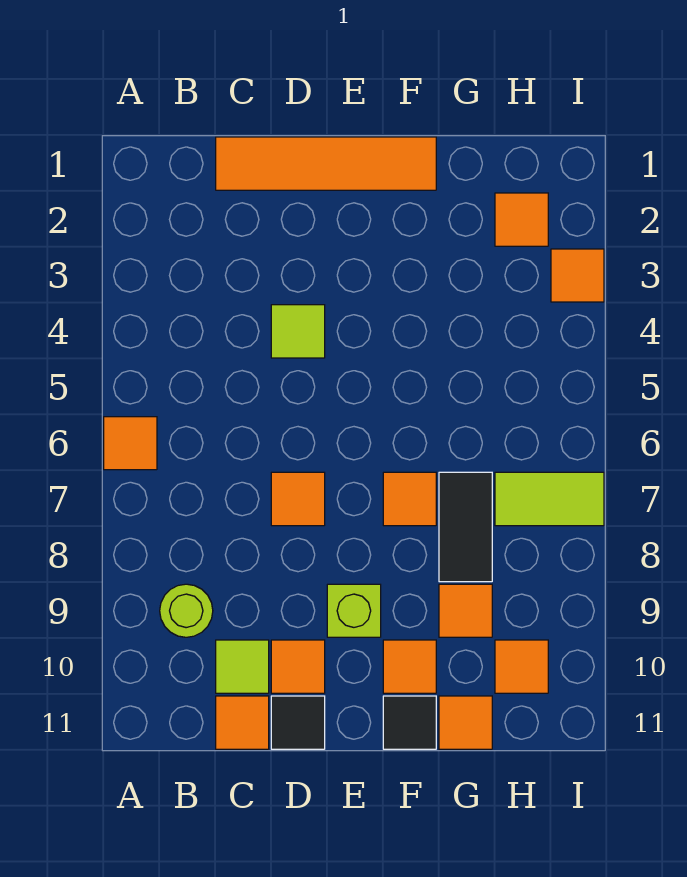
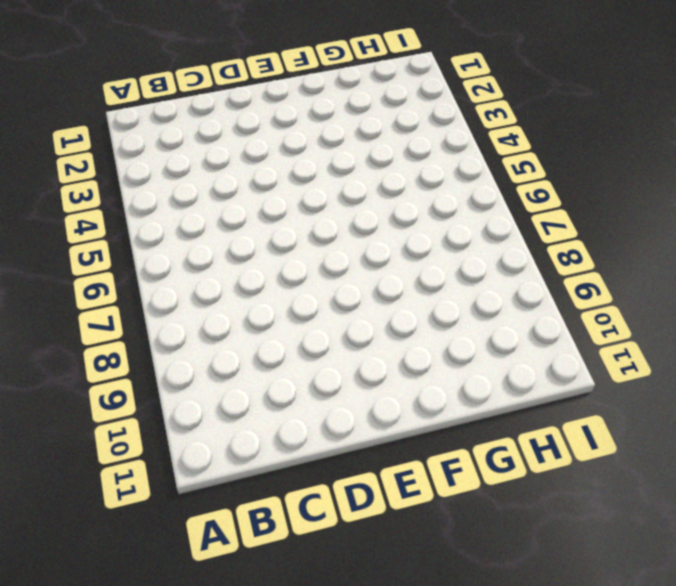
none -> orange 1x1 tile [104,417,157,470]
none -> lime 1x1 round brick [160,584,213,637]
none -> orange 1x4 tile [216,137,436,190]

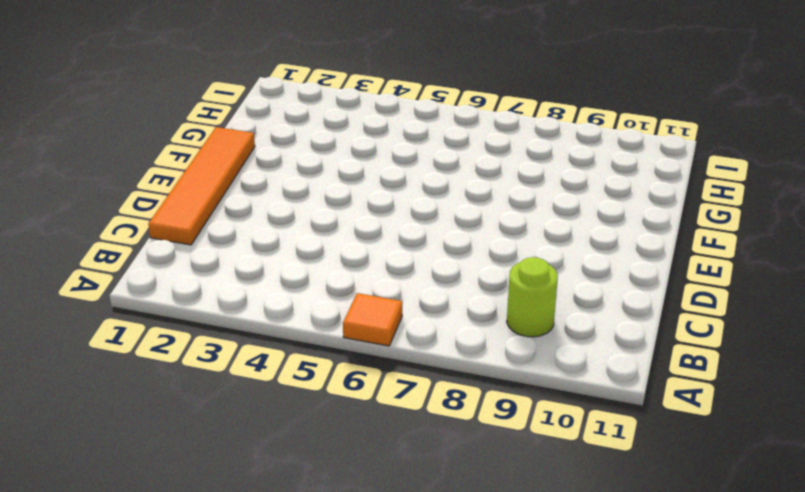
none -> lime 1x1 tile [216,640,269,693]
none -> orange 1x1 tile [216,696,269,749]
none -> lime 1x1 tile [271,305,325,358]

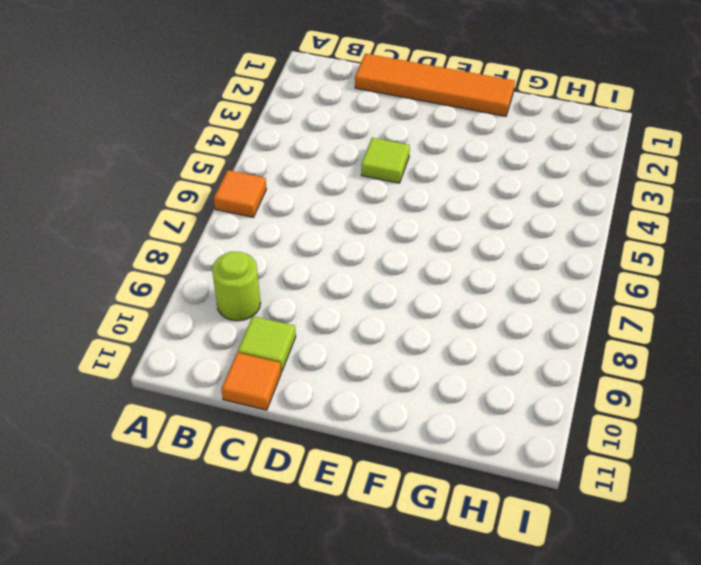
none -> orange 1x1 tile [271,472,325,526]
none -> orange 1x1 tile [271,640,325,693]
none -> black 1x1 tile [271,696,325,749]

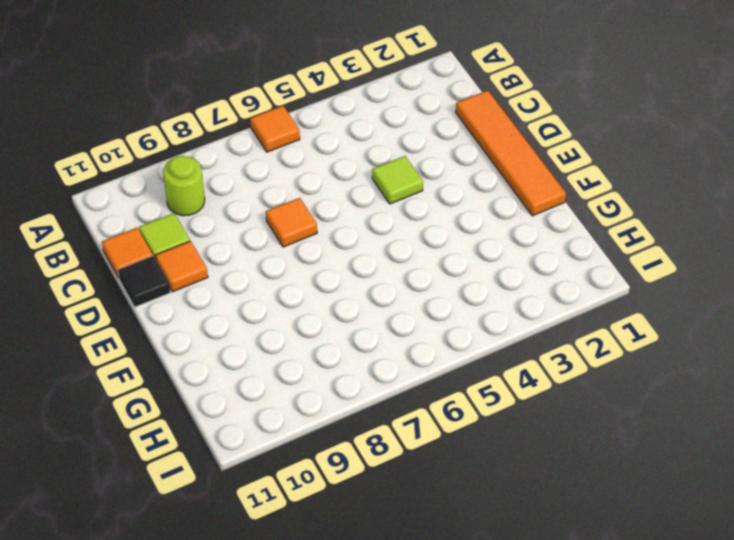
none -> lime 1x1 brick [327,584,381,637]
none -> orange 1x1 tile [383,472,436,526]
none -> orange 1x1 tile [383,640,436,693]

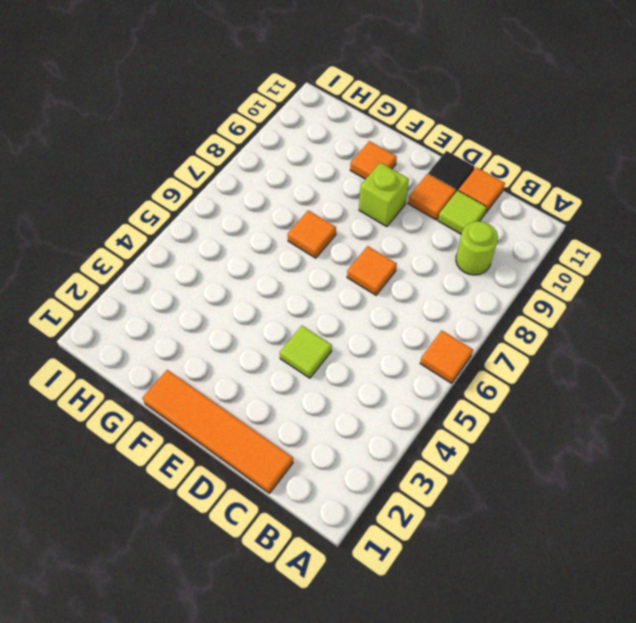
none -> black 1x1 tile [383,696,436,749]
none -> black 1x2 tile [439,472,492,582]
none -> orange 1x1 tile [439,584,492,637]

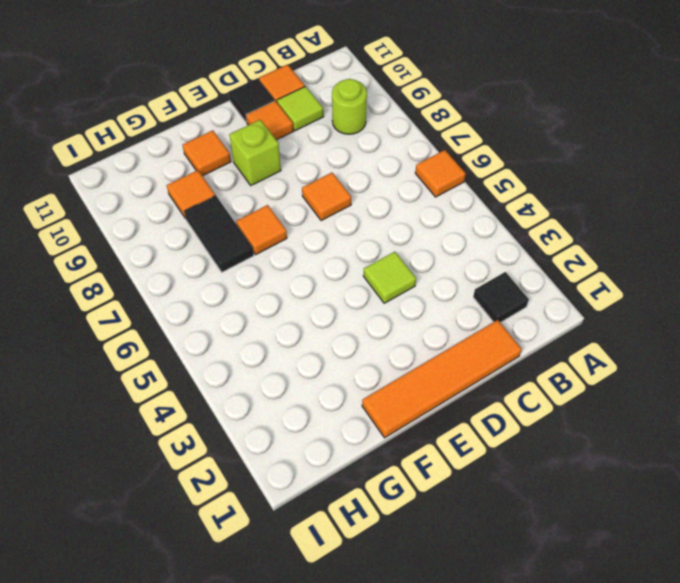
black 1x1 tile [473,272,529,322] -> black 1x1 tile moved to [383,696,436,749]
none -> orange 1x1 tile [439,696,492,749]
none -> orange 1x1 tile [495,193,548,246]
none -> lime 1x2 tile [495,472,604,526]

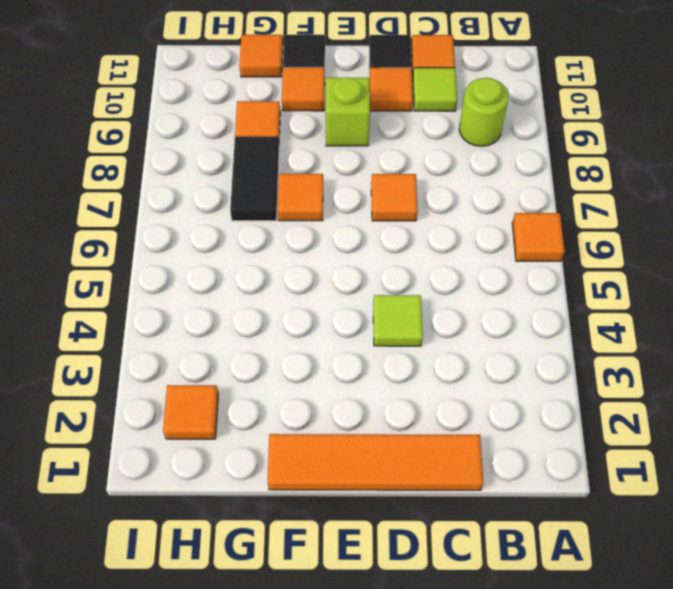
none -> lime 1x2 tile [495,472,604,526]
none -> orange 1x1 tile [495,640,548,693]
none -> orange 1x1 tile [551,249,604,302]

